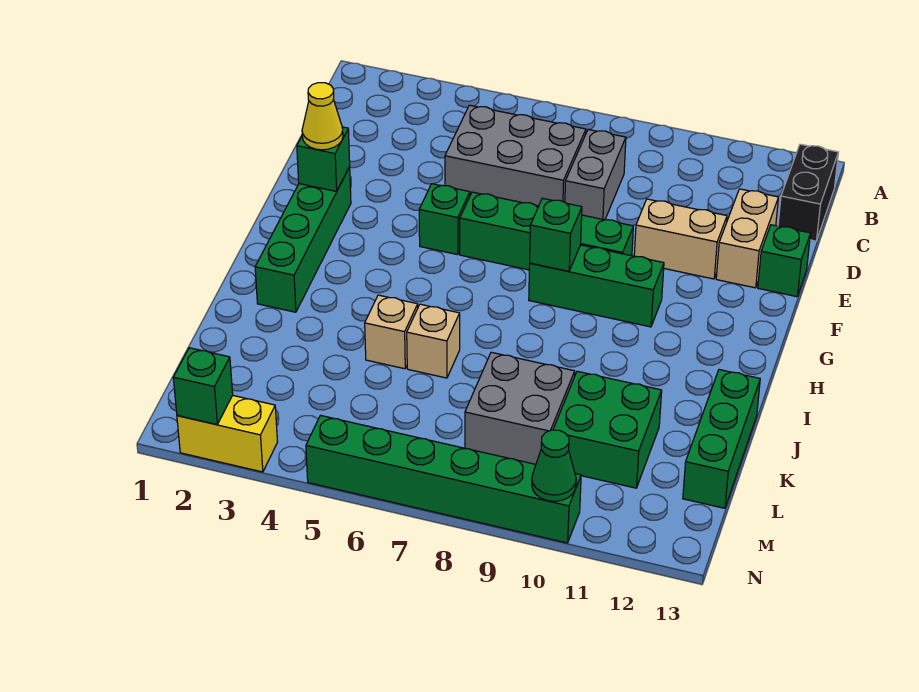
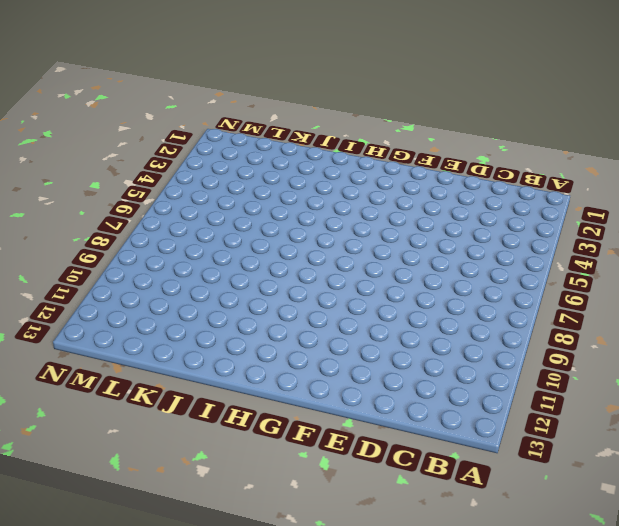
none -> black 1x2 brick [778,144,838,241]
none -> grey 2x3 brick [445,105,586,206]
none -> grey 1x2 brick [565,129,626,220]

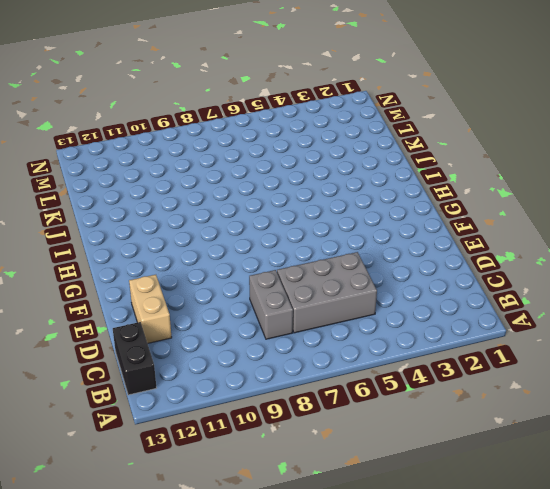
none -> tan 1x2 brick [634,199,727,279]
none -> green 1x1 brick [758,225,810,297]
none -> green 1x4 brick [255,167,351,312]

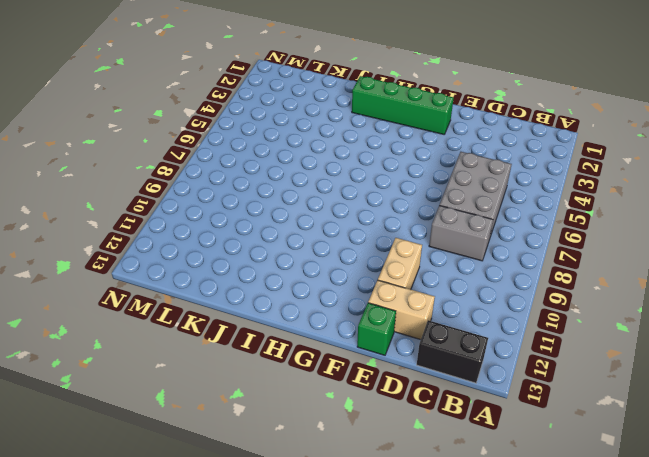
none -> green 1x1 brick [419,184,470,255]
none -> green 1x4 brick [460,192,633,270]
none -> green 1x3 brick [529,245,664,327]

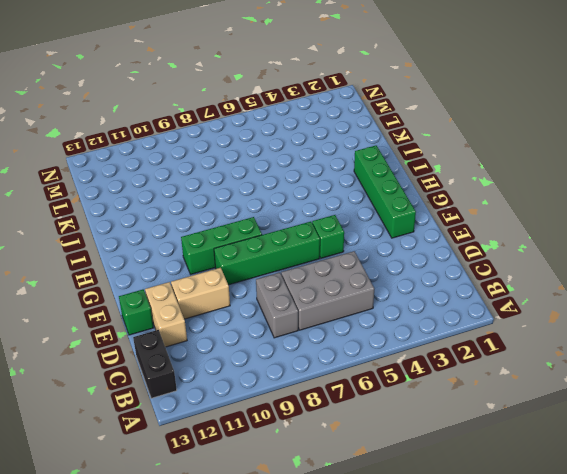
none -> tan 1x1 brick [365,295,418,369]
none -> tan 1x1 brick [407,304,460,378]
none -> green 1x3 brick [683,370,760,508]

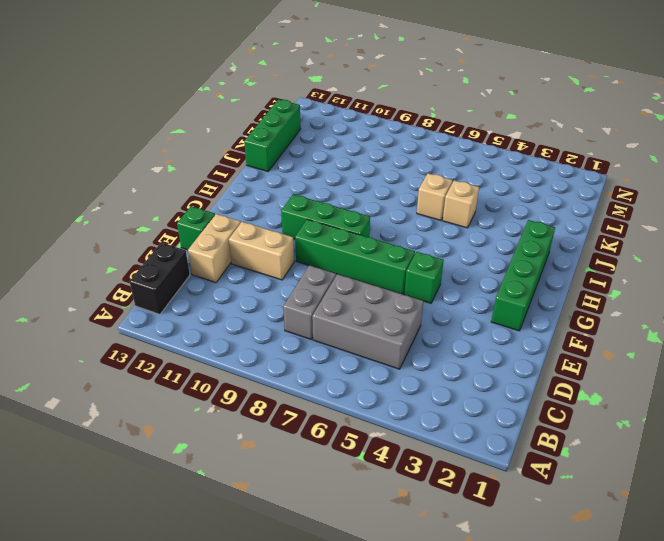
none -> grey 2x2 brick [465,352,575,464]
none -> green 2x2 brick [553,371,662,488]
none -> yellow 1x2 brick [177,395,277,472]

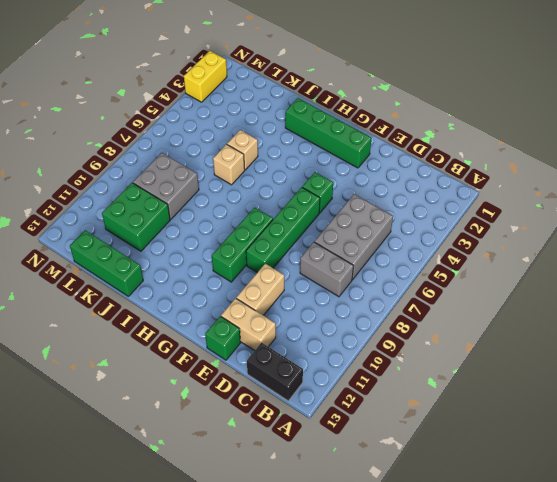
none -> green 1x6 brick [306,415,581,543]
none -> green 1x1 brick [297,127,350,191]
none -> green 1x1 brick [530,198,582,271]

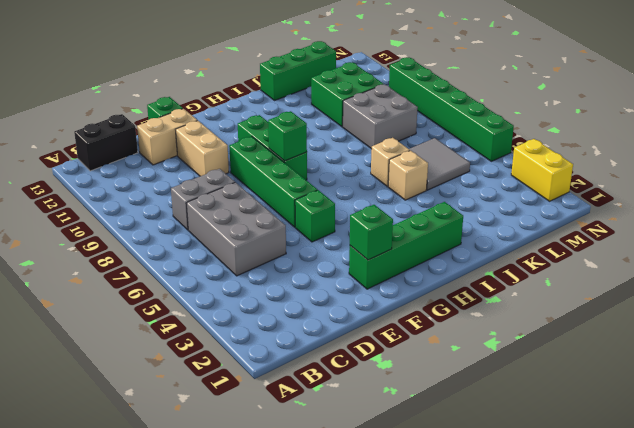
grey 2x2 tile [409,138,470,190] -> none
none -> green 1x1 brick [173,348,233,425]
none -> green 1x1 cone [532,430,576,501]
none -> yellow 1x1 cone [302,83,343,150]

